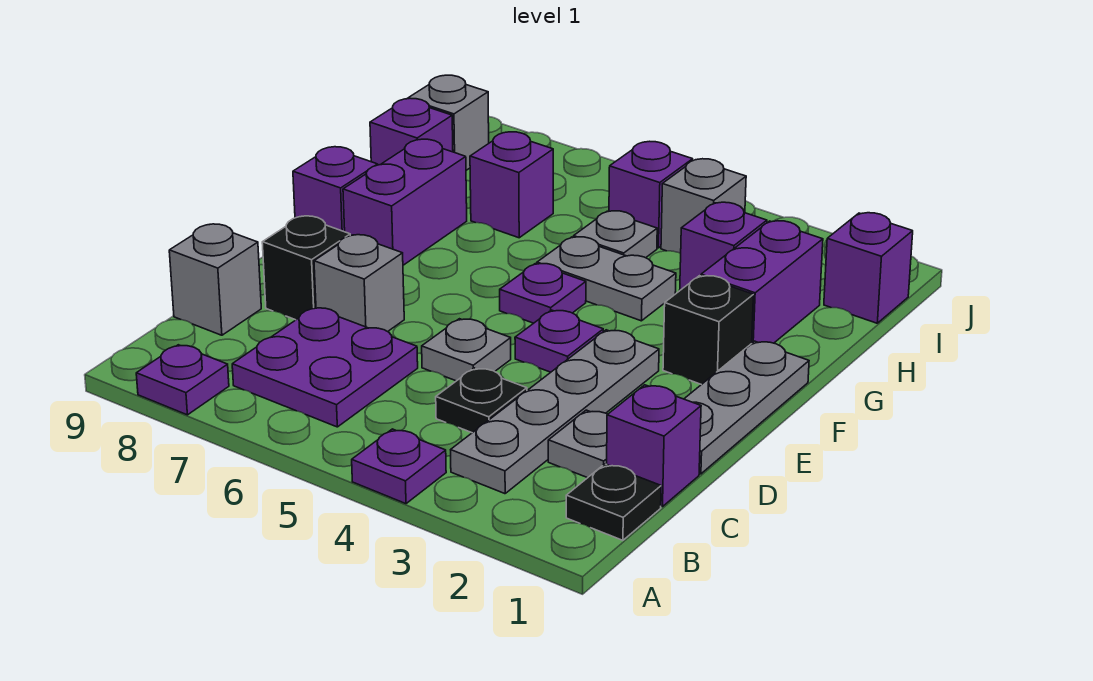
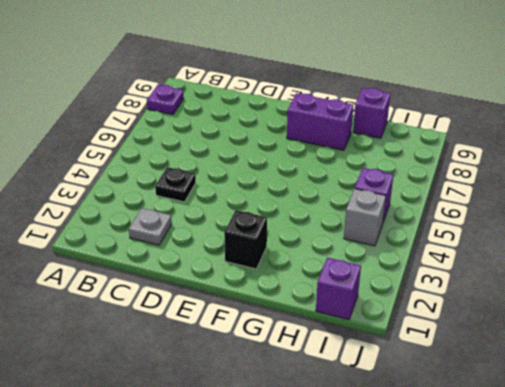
none -> purple 1x1 plate [352,429,446,504]
none -> black 1x1 plate [566,464,661,540]
none -> grey 1x4 plate [451,330,659,494]

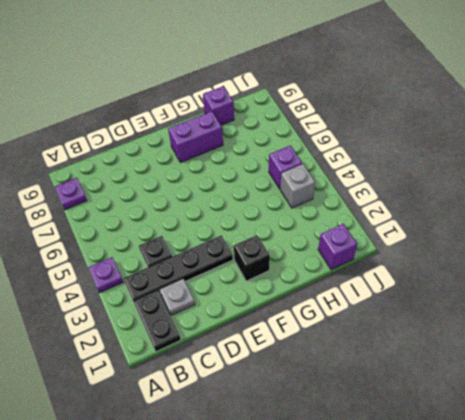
black 1x2 plate [134,290,181,352] -> black 1x1 plate [566,464,661,540]
black 1x4 plate [123,236,233,301] -> grey 1x4 plate [451,330,659,494]
none -> purple 2x2 plate [232,308,418,427]
none -> purple 1x1 brick [607,385,701,507]
none -> grey 1x1 brick [169,224,261,335]

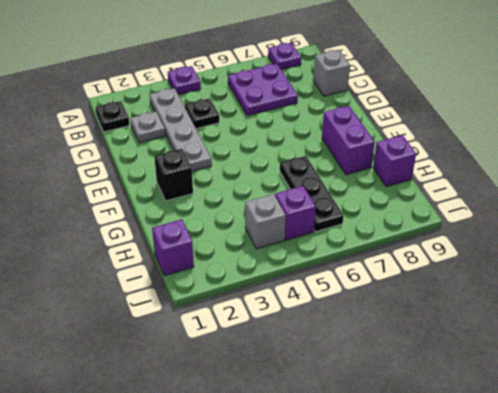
black 1x3 plate [280,156,343,232] -> none
none -> purple 1x1 brick [607,385,701,507]
none -> grey 1x3 plate [684,341,809,474]
none -> grey 1x1 plate [422,319,511,381]

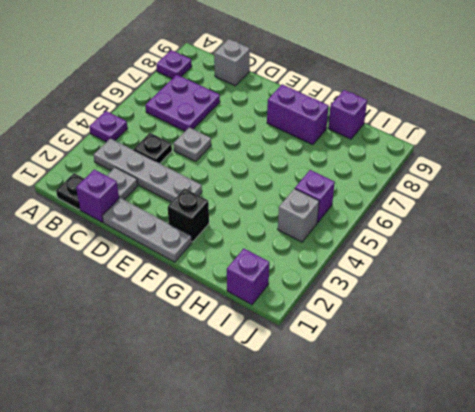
none -> grey 1x1 brick [314,235,404,332]
none -> black 1x1 brick [262,216,350,320]
none -> purple 1x1 plate [515,310,603,372]

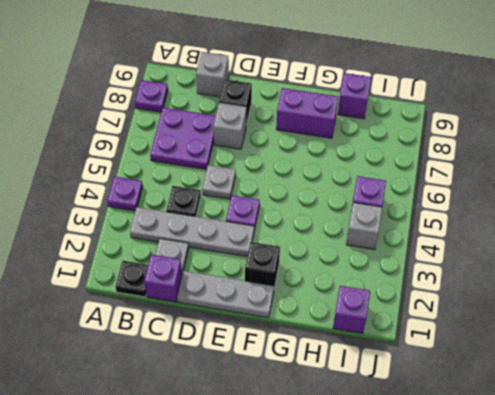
none -> purple 1x1 plate [500,264,586,323]
none -> purple 1x1 brick [293,147,378,232]
none -> purple 1x2 brick [701,221,823,343]

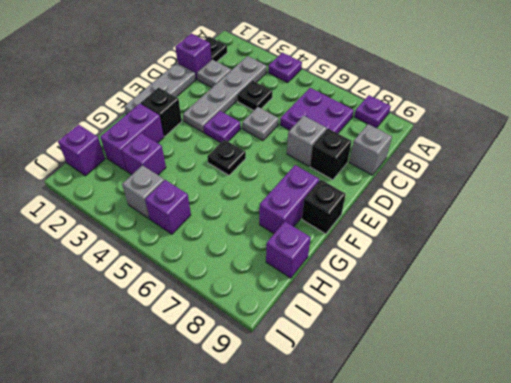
black 1x1 plate [207,139,246,175] -> purple 1x1 plate [500,264,586,323]
black 1x1 brick [302,180,346,234] -> purple 1x1 brick [293,147,378,232]
none -> grey 1x2 plate [537,237,676,321]
none -> grey 1x1 plate [574,211,657,258]
none -> purple 1x1 brick [470,132,553,238]

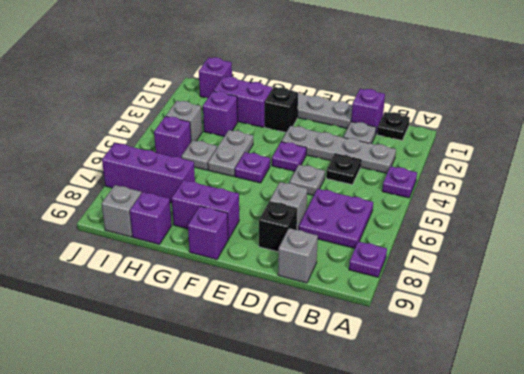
purple 1x3 brick [102,143,195,203] -> purple 1x1 brick [470,132,553,238]

